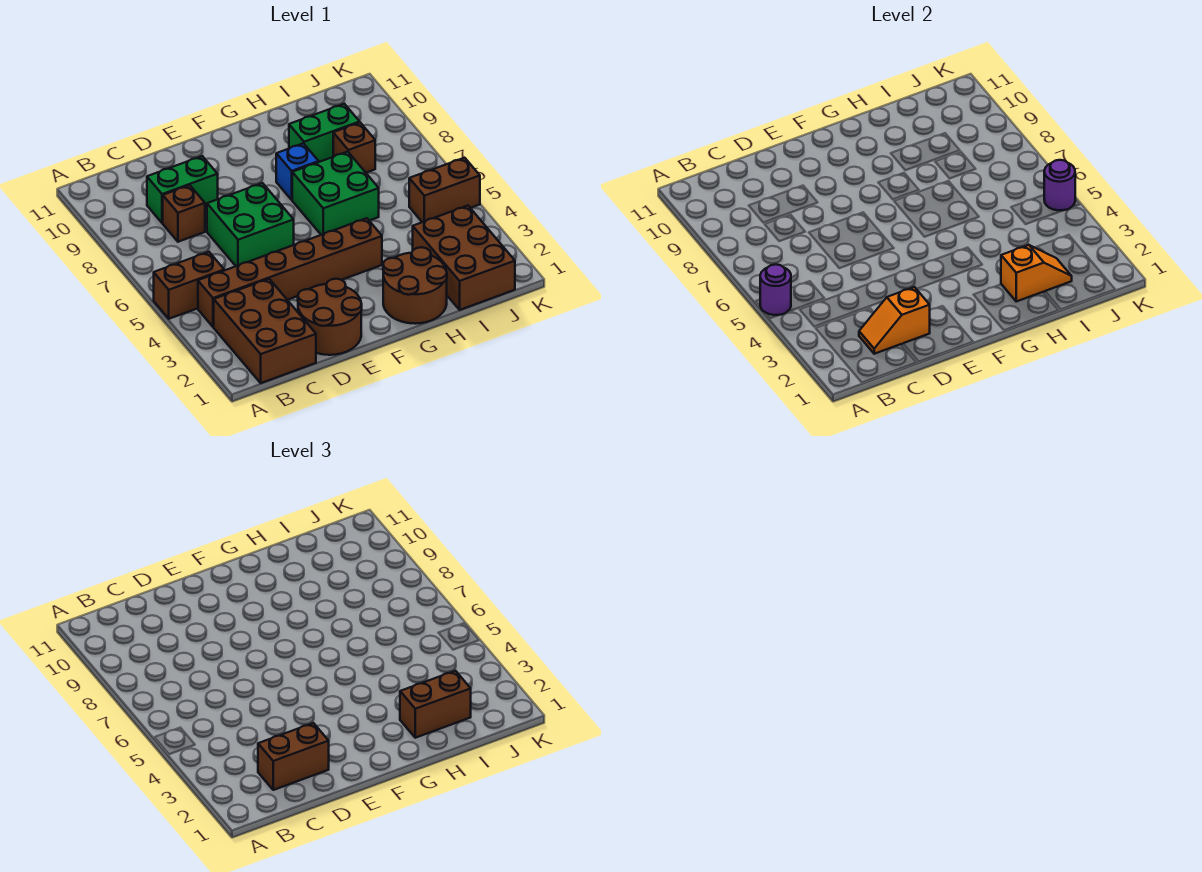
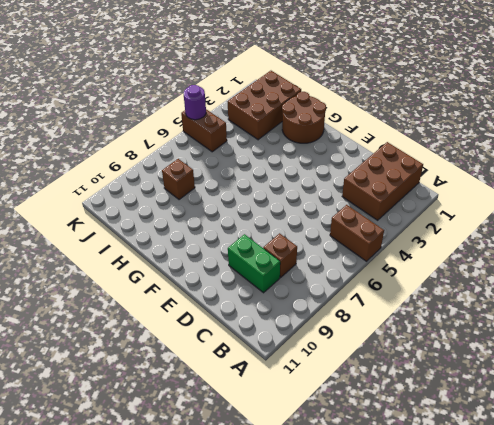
none -> brown 1x6 brick [198,218,382,327]
none -> brown 2x2 round brick [298,279,362,355]
none -> green 2x2 brick [207,183,294,266]

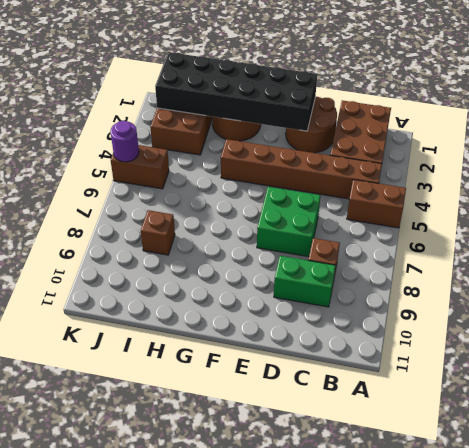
black 2x6 brick [155,52,317,131] -> orange 1x2 slope [1001,245,1072,301]
none -> green 2x2 brick [292,152,379,235]
none -> blue 1x1 brick [276,143,319,200]
none -> green 1x2 brick [289,104,360,162]

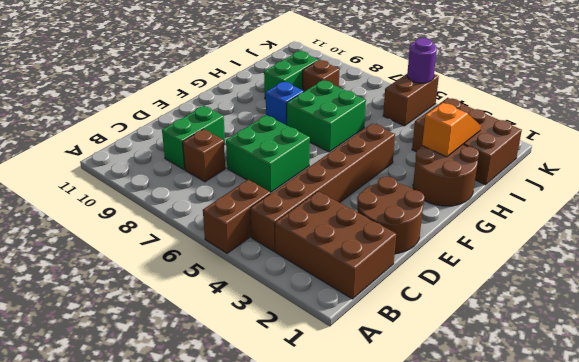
none -> purple 1x1 round brick [760,264,791,315]
none -> orange 1x2 slope [859,287,930,354]
none -> brown 1x2 brick [258,723,329,790]

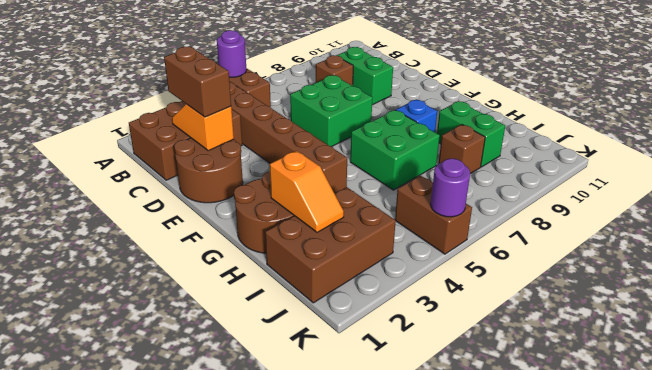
none -> brown 1x2 brick [400,671,471,738]

